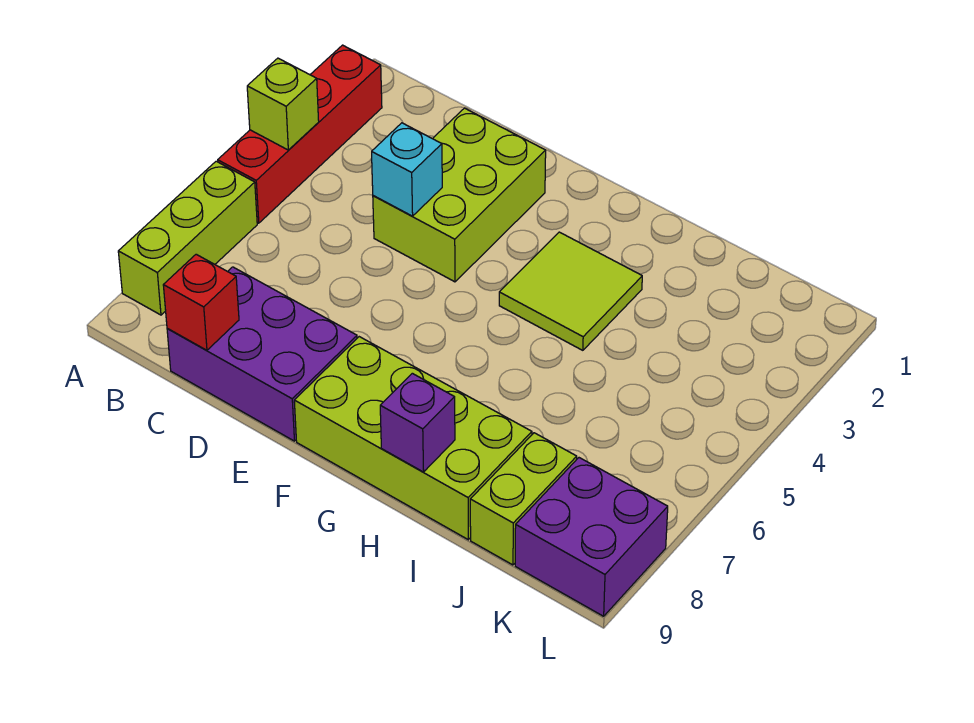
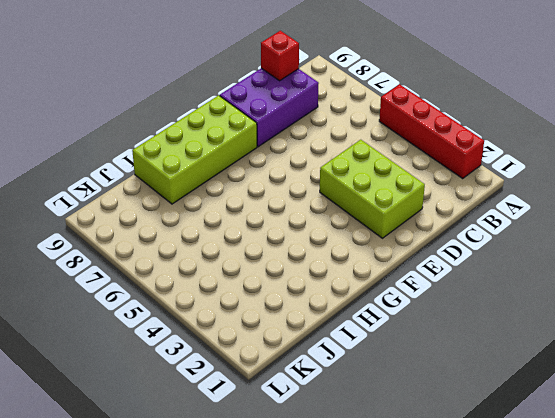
none -> lime 1x3 brick [118,161,257,315]
none -> lime 2x2 tile [499,232,642,350]
none -> lime 1x2 brick [470,433,577,565]

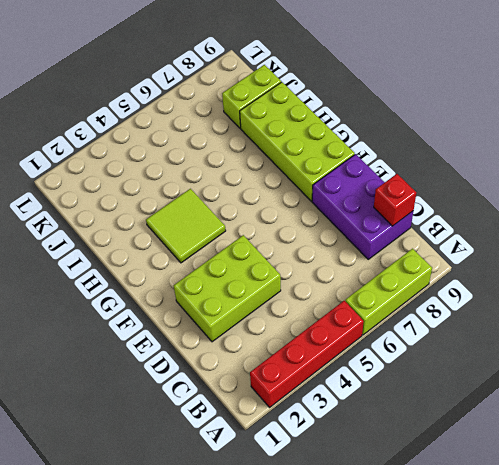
none -> purple 2x2 brick [515,458,668,616]
none -> lime 1x1 brick [247,58,319,150]
none -> cyan 1x1 brick [372,123,442,216]

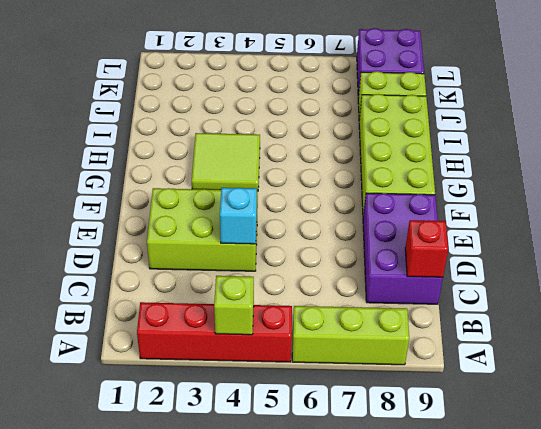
none -> purple 1x1 brick [380,373,455,472]

